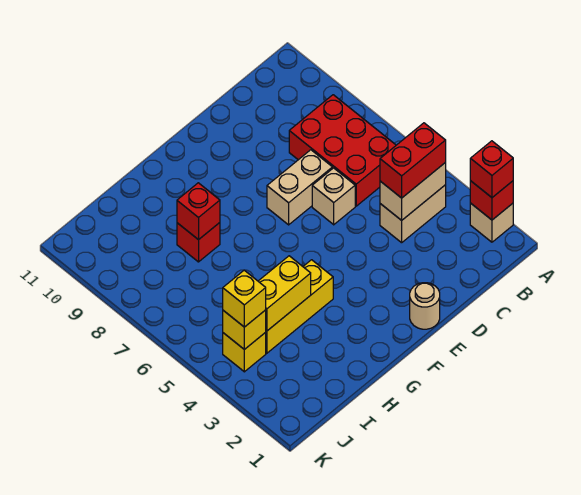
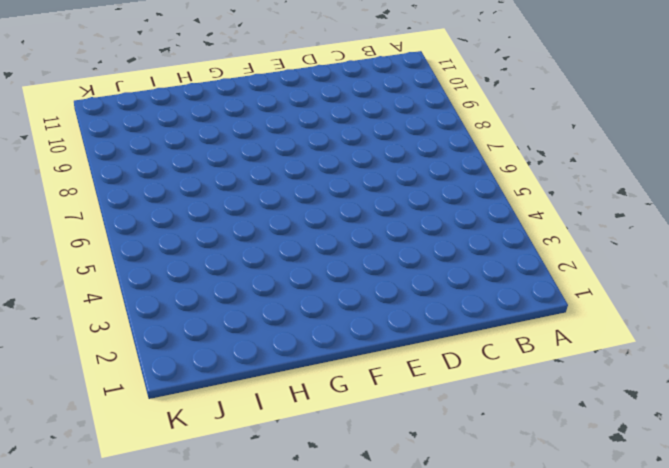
none -> tan 1x1 brick [470,203,513,242]
none -> tan 1x2 brick [380,185,446,243]
none -> red 2x3 brick [289,95,396,206]

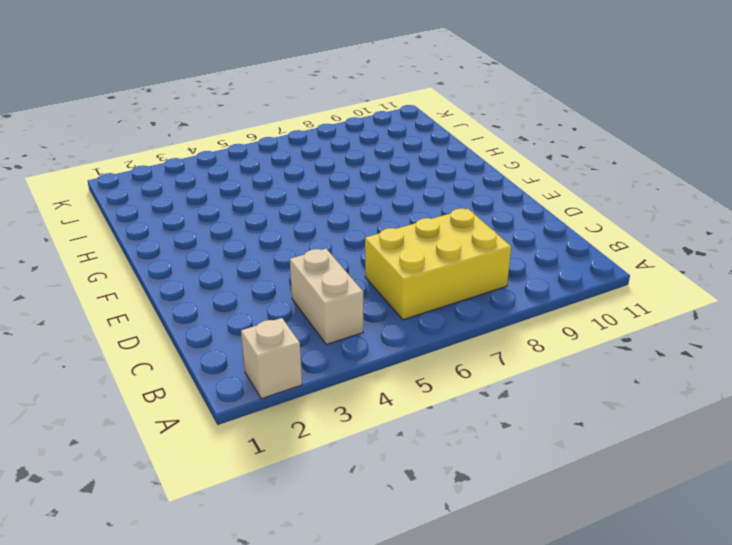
yellow 2x3 brick [365,208,511,320] -> red 2x3 brick [289,95,396,206]
none -> tan 1x1 brick [312,168,355,225]
none -> tan 1x2 brick [267,150,332,225]
none -> tan 1x1 round brick [410,283,440,329]

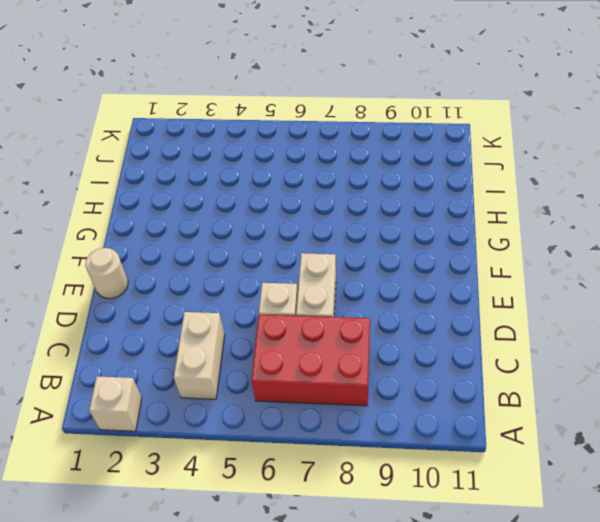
none -> yellow 1x3 brick [266,260,333,353]
none -> red 1x1 brick [177,223,220,262]
none -> yellow 1x1 brick [223,332,266,372]

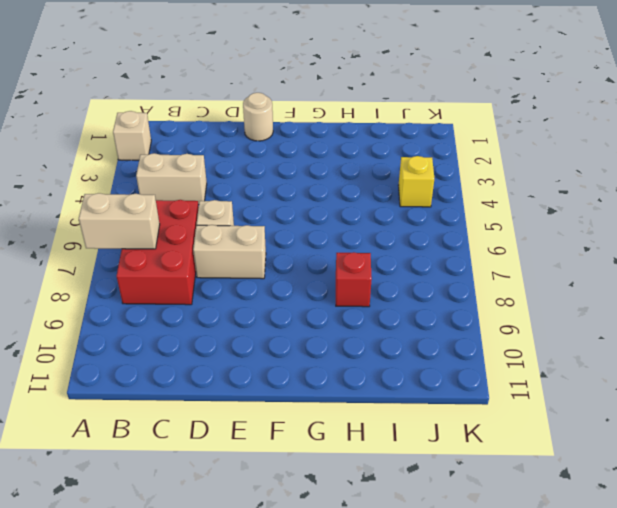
tan 1x2 brick [79,193,160,249] -> tan 1x2 brick moved to [380,162,446,220]
none -> yellow 1x3 brick [266,260,333,353]
none -> red 1x1 brick [470,181,513,220]
none -> yellow 1x2 brick [258,256,311,331]

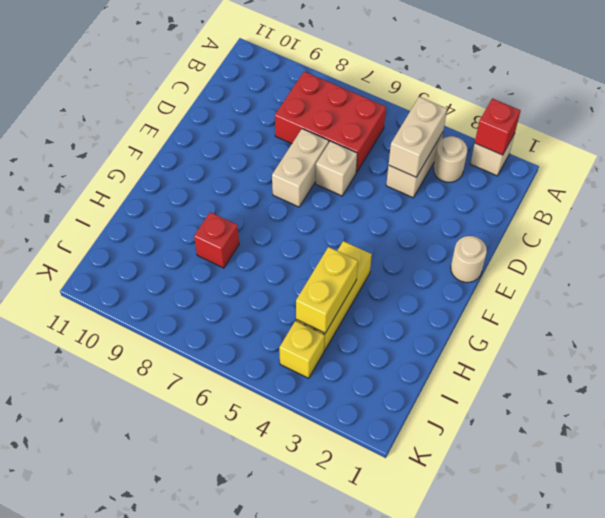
tan 1x1 round brick [434,136,467,182] -> none
none -> red 1x1 brick [177,183,220,240]
none -> yellow 1x1 brick [223,310,266,349]
none -> red 1x1 brick [470,141,513,197]

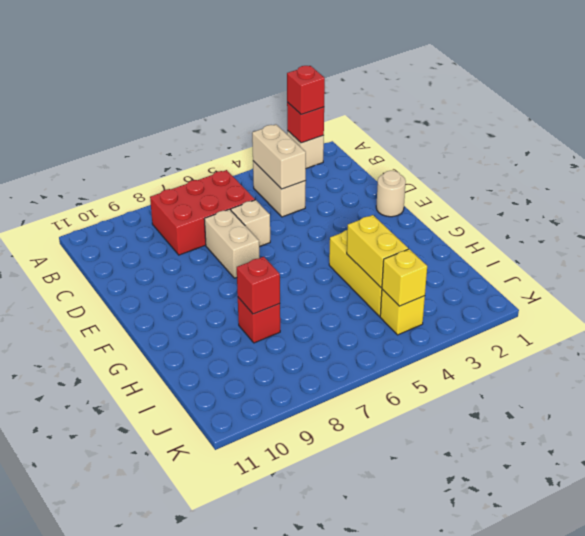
none -> red 1x2 brick [380,123,446,198]
none -> yellow 1x1 brick [223,270,266,327]

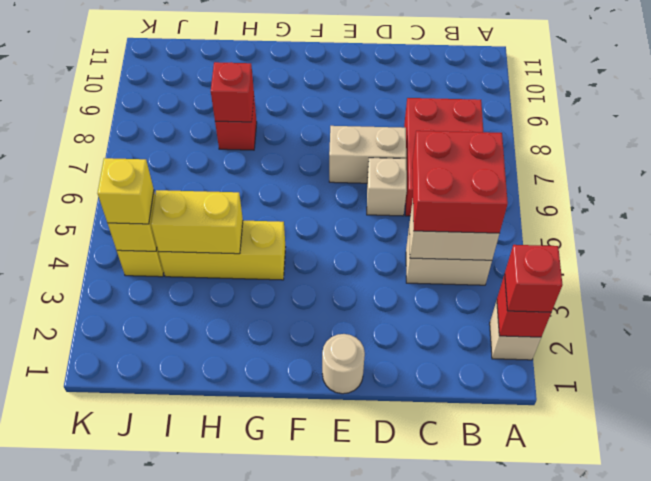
red 2x2 brick [412,131,508,233] -> red 1x2 brick [380,123,446,198]

